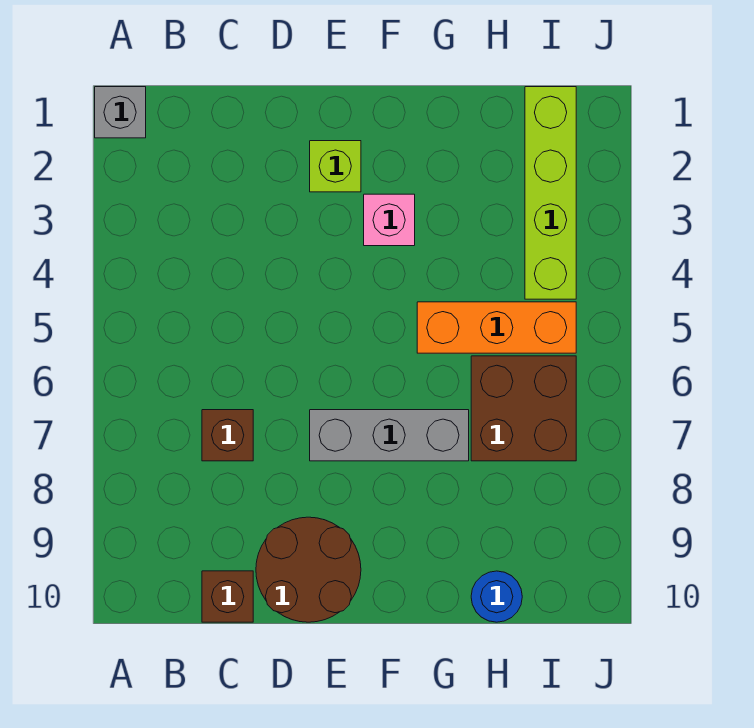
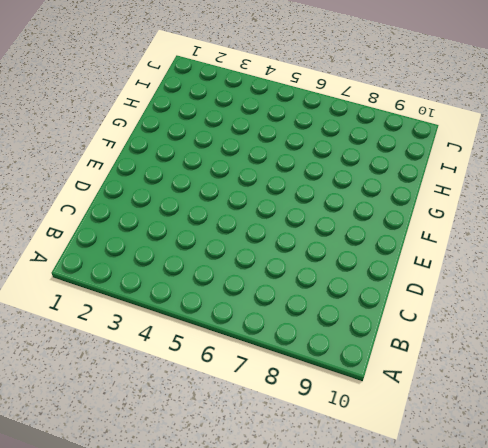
none -> grey 1x1 brick [95,87,146,138]
none -> brown 1x1 brick [202,410,253,461]

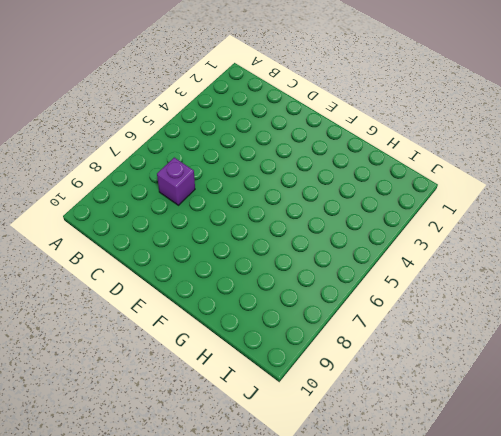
purple 1x1 brick [157,157,195,205] -> brown 1x1 brick [202,410,253,461]
none -> grey 1x1 brick [95,87,146,138]
none -> brown 1x1 brick [202,571,253,622]

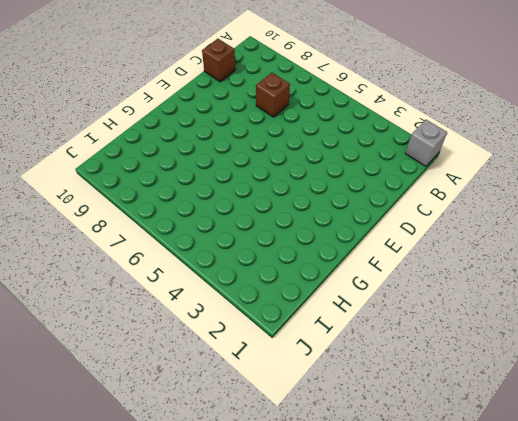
none -> brown 2x2 round brick [256,517,361,622]
none -> lime 1x1 brick [310,141,361,192]

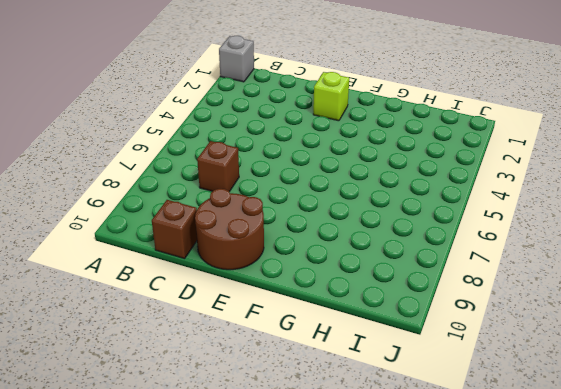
none -> grey 1x3 brick [310,410,469,461]
none -> pink 1x1 brick [364,194,415,246]

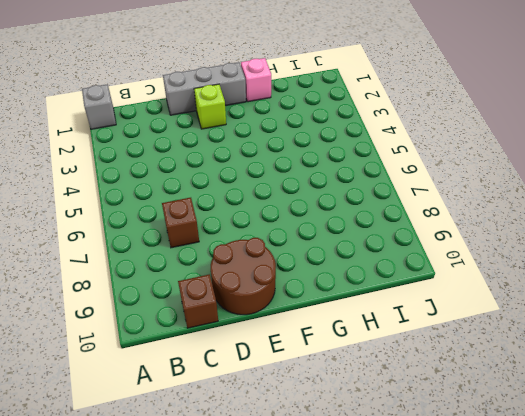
grey 1x3 brick [163,62,246,115] -> grey 1x3 brick moved to [310,410,469,461]
pink 1x1 brick [241,58,271,102] -> pink 1x1 brick moved to [364,194,415,246]
none -> orange 1x3 brick [417,302,576,353]
none -> brown 2x2 brick [471,356,576,461]

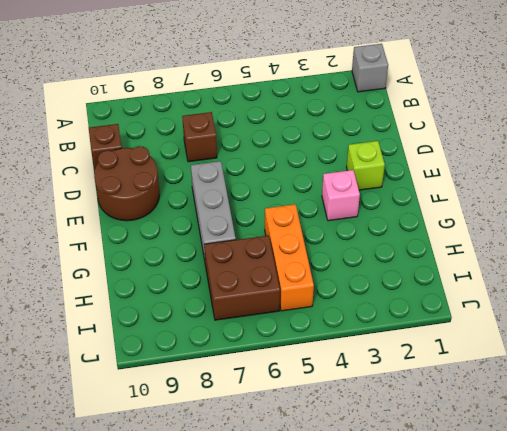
none -> blue 1x1 round brick [471,571,522,622]
none -> lime 1x4 brick [525,87,576,299]

